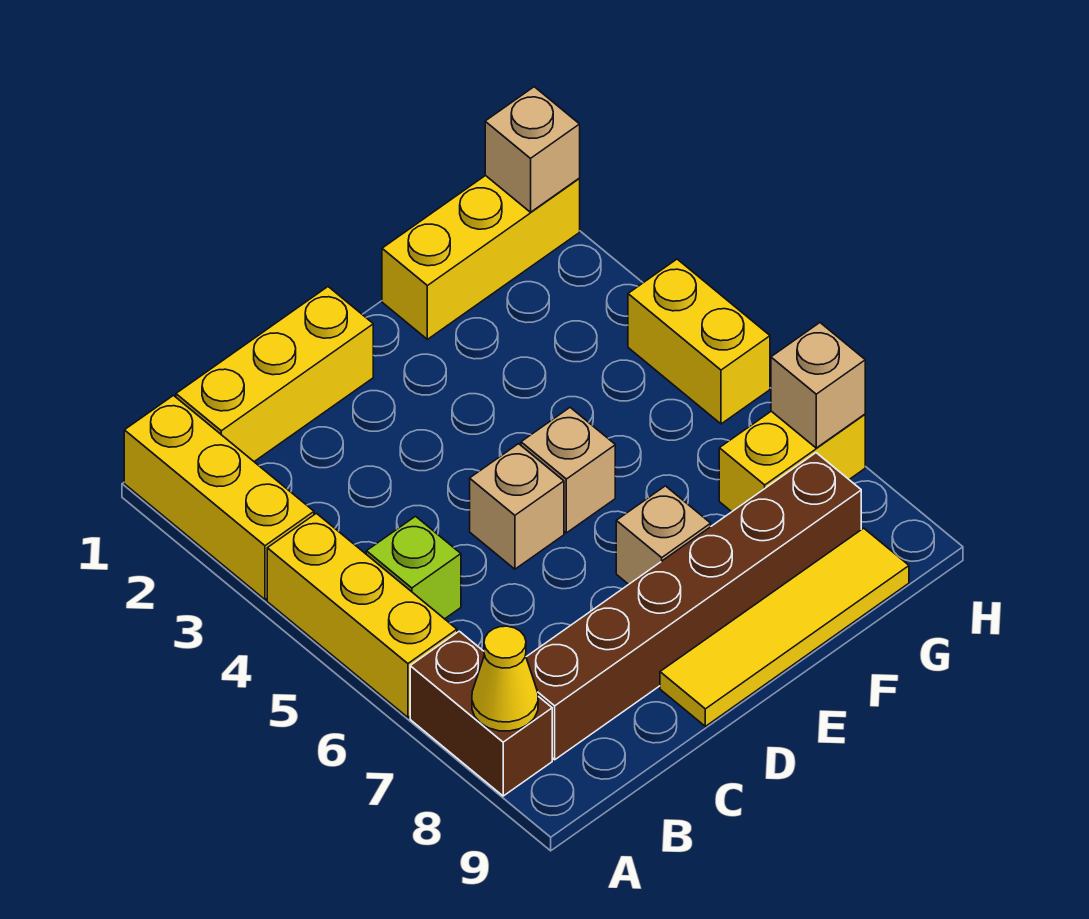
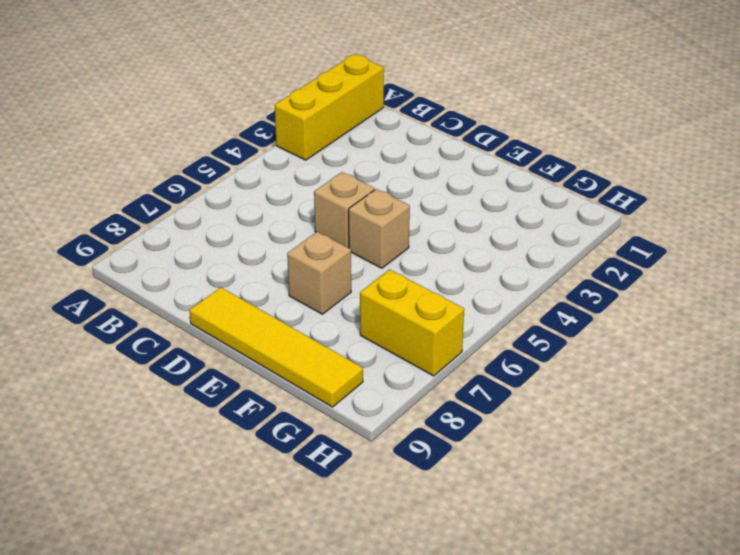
none -> yellow 1x3 brick [267,513,457,717]
none -> brown 1x2 brick [410,631,552,796]
none -> yellow 1x3 brick [176,287,373,462]

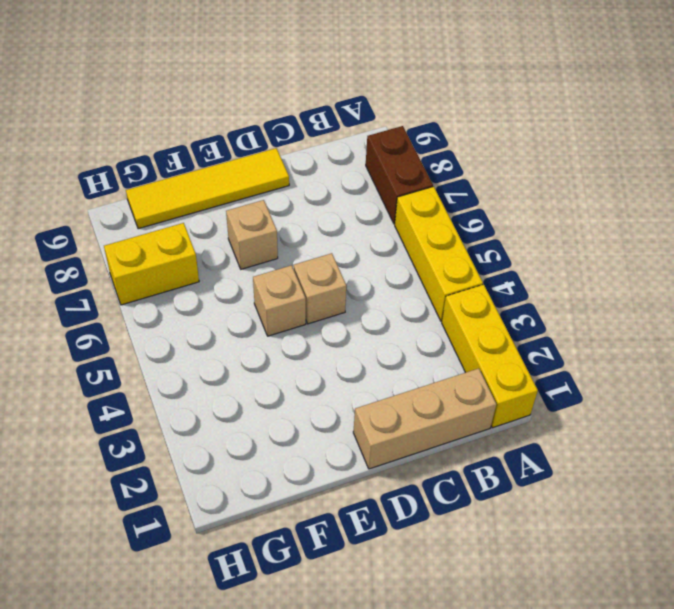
tan 1x3 brick [353,368,496,469] -> yellow 1x3 brick [176,287,373,462]
none -> lime 1x1 brick [366,516,461,619]
none -> brown 1x6 brick [526,453,861,760]
none -> yellow 1x3 brick [382,175,580,339]

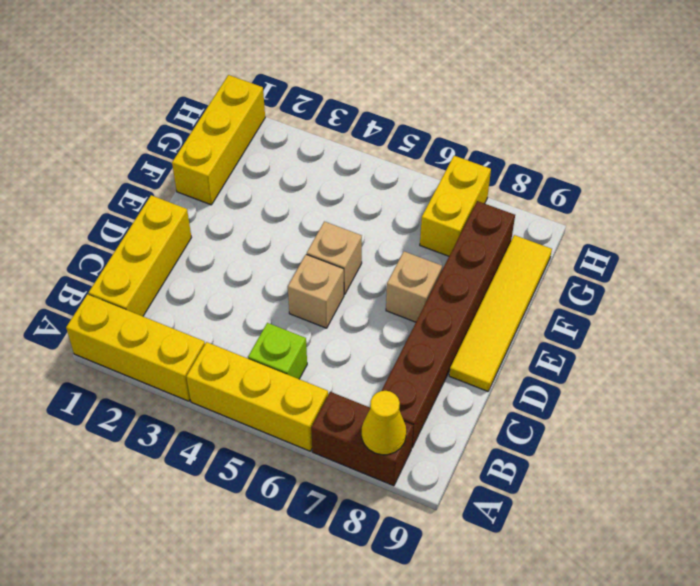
none -> yellow 1x2 brick [628,259,770,424]
none -> tan 1x1 brick [485,87,580,212]
none -> tan 1x1 brick [771,323,865,448]

